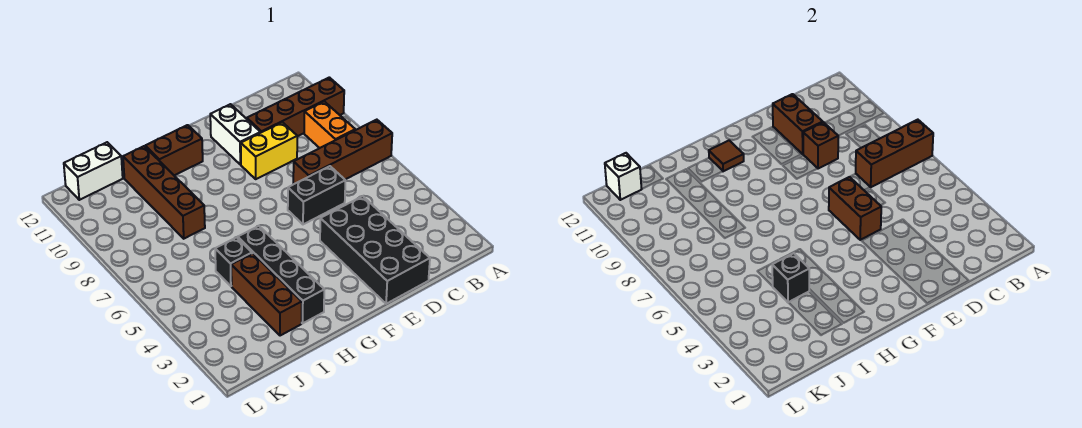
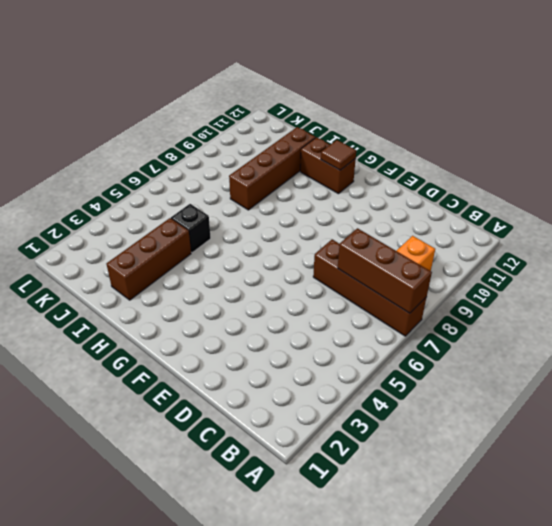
none -> brown 1x4 brick [247,77,344,136]
none -> black 2x4 brick [320,196,430,304]
none -> black 1x2 brick [288,166,345,224]

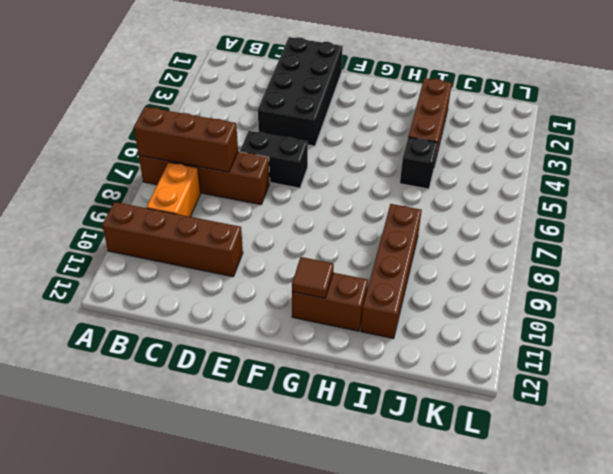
none -> yellow 1x2 brick [241,122,297,179]
none -> white 1x2 brick [210,104,260,165]
none -> black 1x4 brick [238,226,324,323]

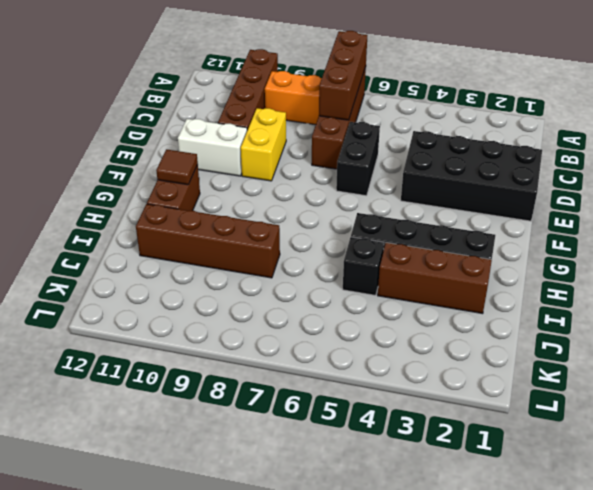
none -> white 1x2 brick [64,142,123,200]
none -> brown 1x1 brick [803,122,838,169]
none -> brown 1x2 brick [773,94,823,154]

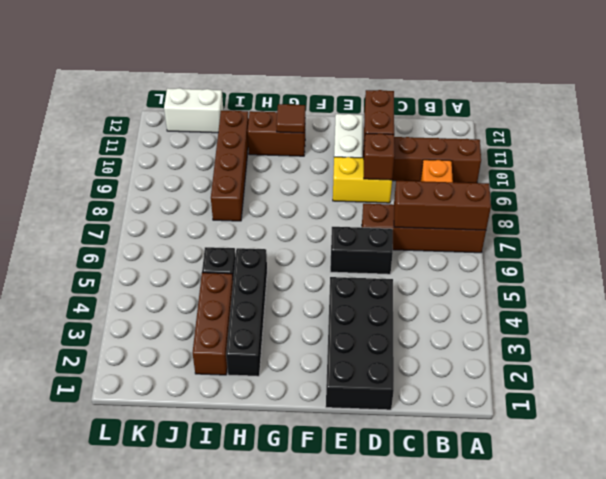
none -> brown 1x2 brick [829,177,881,240]
none -> black 1x1 brick [772,253,809,303]
none -> white 1x1 brick [605,153,642,200]

